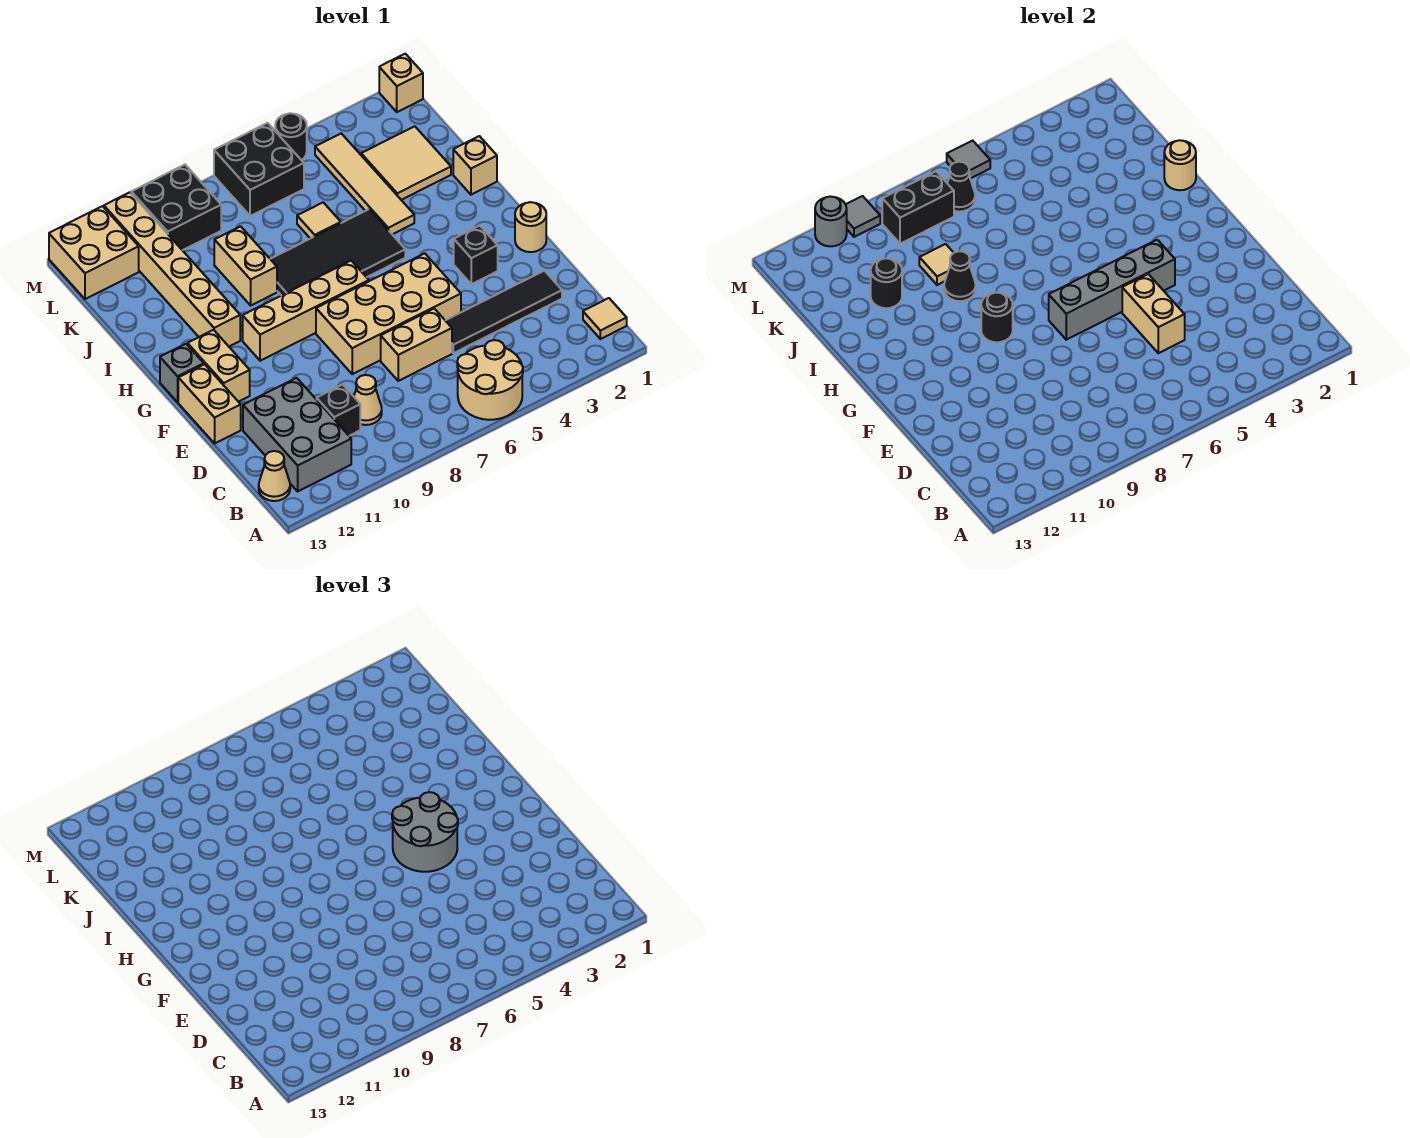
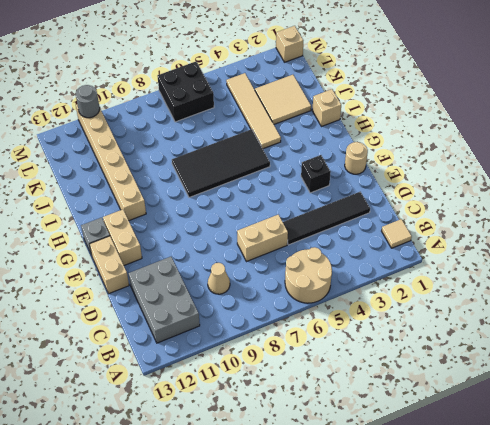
none -> tan 1x1 cone [259,451,290,501]
none -> black 1x1 brick [317,385,360,436]
none -> tan 2x4 brick [316,253,461,374]
none -> tan 1x4 brick [243,261,369,361]

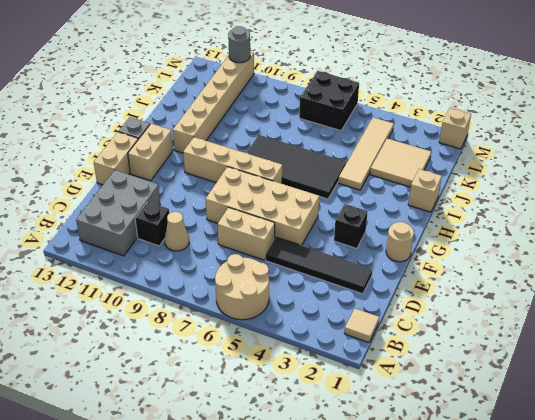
none -> tan 1x1 cone [259,451,290,501]
none -> tan 1x2 brick [214,226,277,305]
none -> tan 1x1 tile [297,203,341,239]
none -> black 2x2 brick [131,165,221,250]

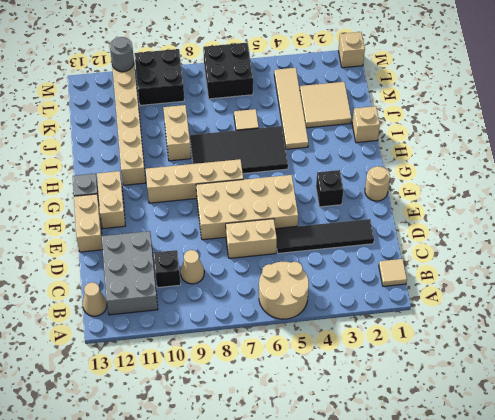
none -> tan 2x2 brick [49,206,139,299]
none -> black 1x1 round brick [275,113,307,160]
none -> tan 1x2 brick [1122,274,1185,353]
none -> grey 1x4 brick [1049,240,1175,340]

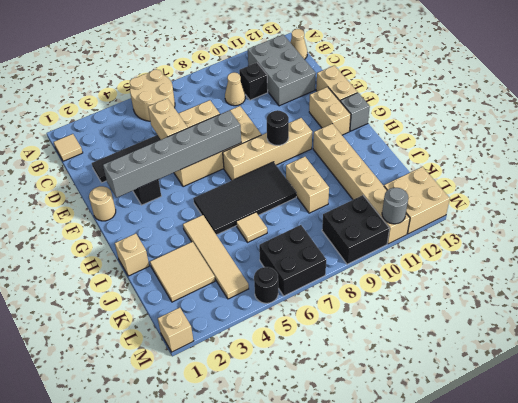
grey 1x6 brick [103,110,241,198] -> grey 1x4 brick [1049,240,1175,340]
none -> tan 1x1 round brick [1164,140,1196,190]
none -> black 1x1 cone [944,251,976,301]
none -> tan 1x1 tile [919,244,953,285]
none -> black 1x1 round brick [871,258,902,308]

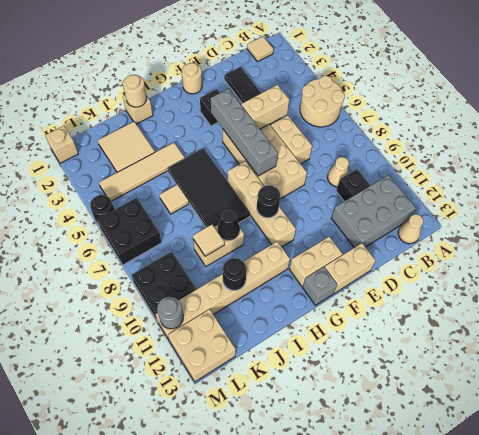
none -> black 1x1 cone [947,162,975,212]
none -> black 1x2 brick [882,172,954,244]
none -> grey 1x1 tile [947,141,990,179]
none -> grey 1x1 tile [846,196,880,237]

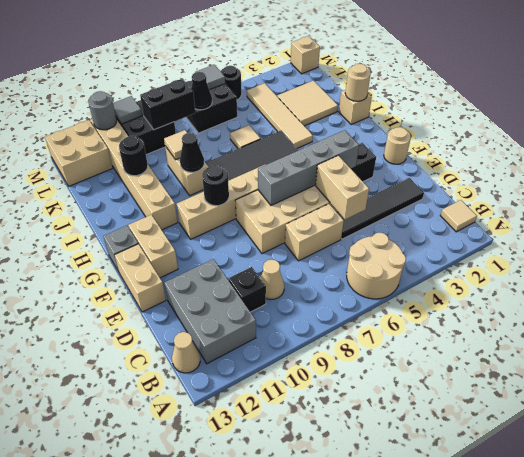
none -> grey 2x2 round brick [392,792,458,872]

